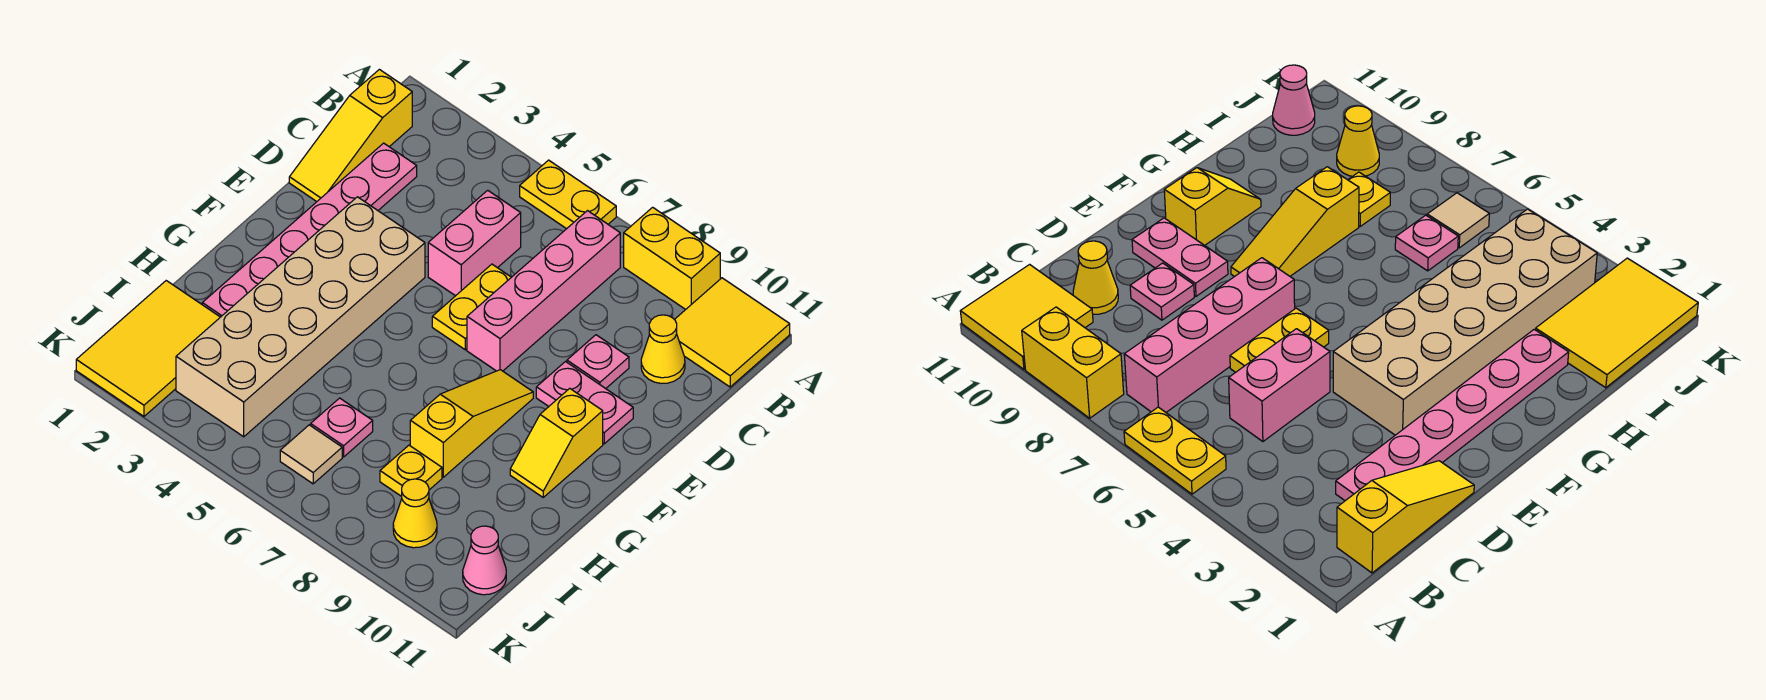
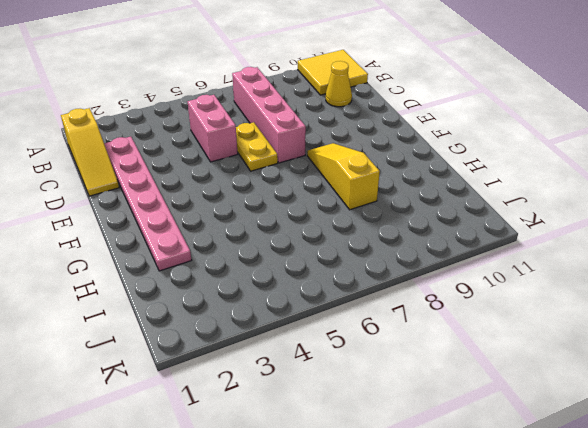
none -> yellow 1x2 plate [520,160,616,229]
none -> yellow 1x2 brick [624,207,720,309]
none -> pink 1x1 plate [567,335,629,389]

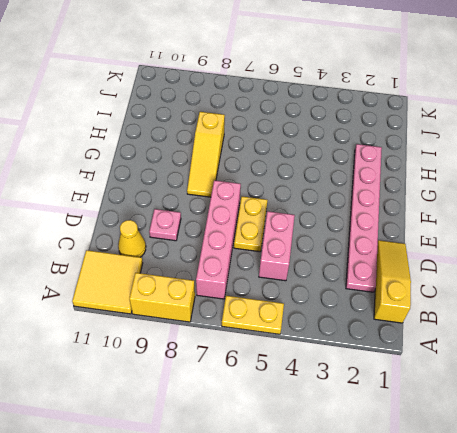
none -> tan 2x6 brick [176,197,425,437]
none -> pink 1x2 plate [536,362,633,444]
none -> yellow 1x2 slope [510,388,603,497]

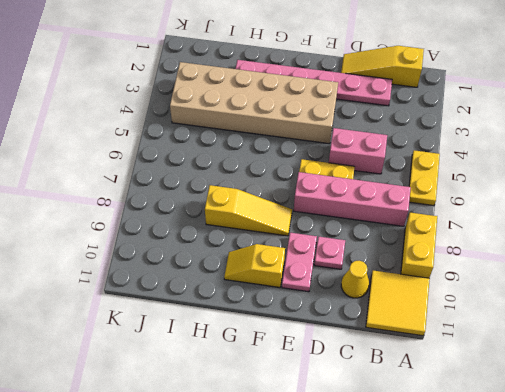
none -> yellow 2x3 tile [76,281,220,416]
none -> pink 1x1 plate [311,398,373,457]
none -> yellow 1x1 plate [380,445,442,497]

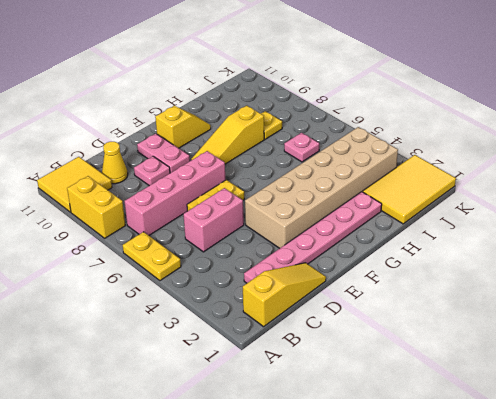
none -> tan 1x1 tile [280,425,342,484]
none -> yellow 1x1 cone [393,479,437,548]
none -> pink 1x1 cone [463,526,506,595]

